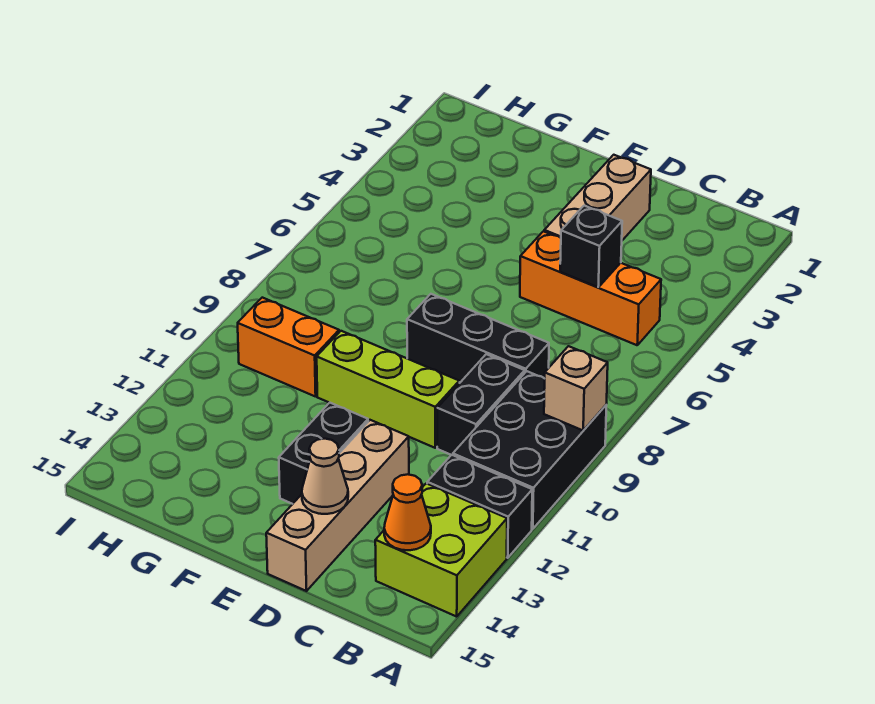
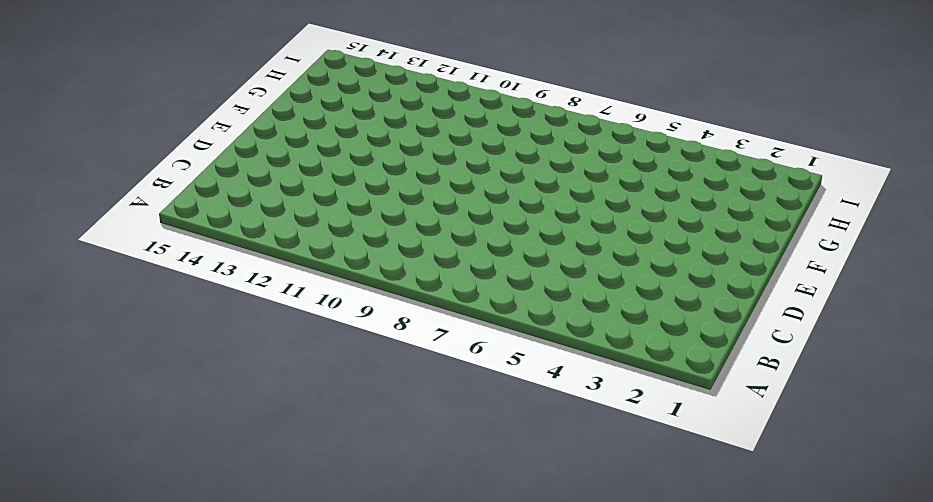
none -> black 2x3 brick [453,371,606,529]
none -> black 1x2 brick [427,455,532,558]
none -> lime 2x2 brick [375,483,507,617]

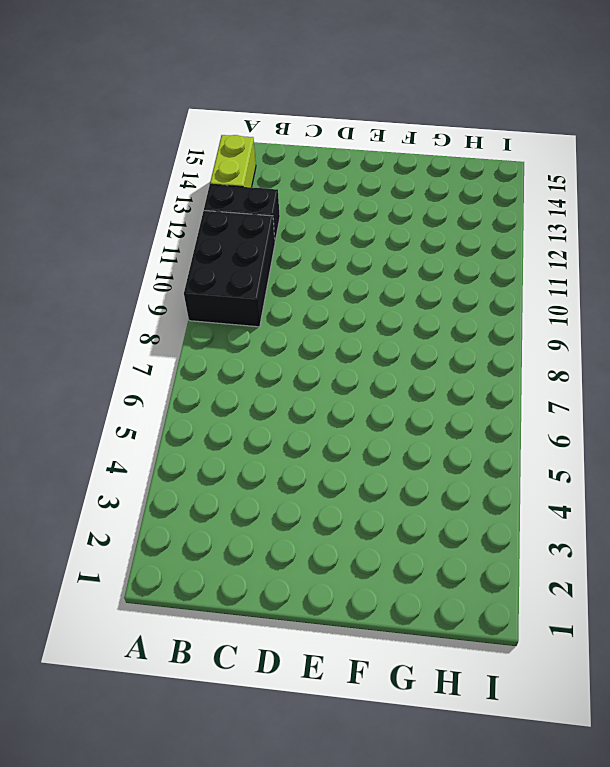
lime 1x2 brick [210,135,256,187] -> lime 2x2 brick [375,483,507,617]
none -> orange 1x3 brick [520,231,661,345]
none -> black 1x3 brick [407,294,549,382]
none -> black 1x2 brick [437,354,525,455]

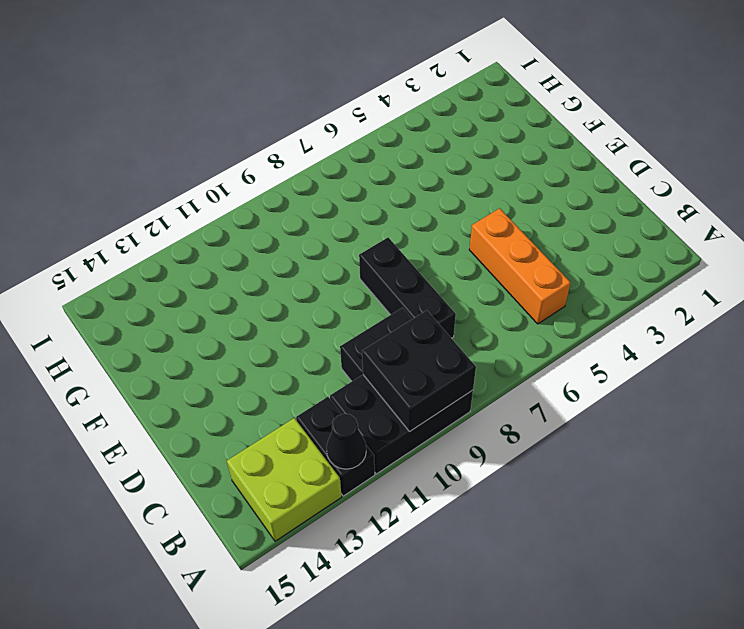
black 2x2 brick [362,310,476,432] -> tan 1x1 brick [544,346,608,430]
black 1x1 cone [326,414,366,469] -> none
none -> tan 1x3 brick [544,155,651,240]
none -> lime 1x3 brick [317,331,459,448]
none -> tan 1x4 brick [266,420,409,591]

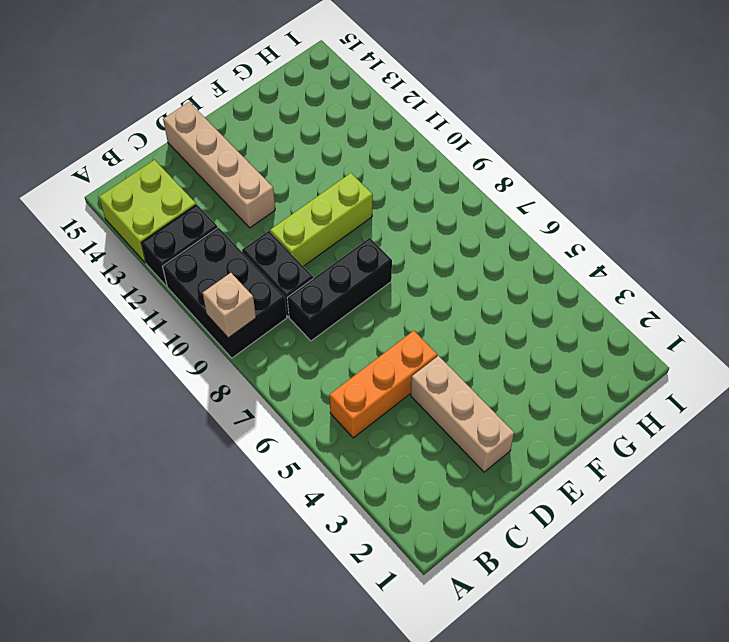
none -> black 1x2 brick [279,403,368,504]
none -> orange 1x2 brick [238,298,339,397]
none -> orange 1x1 cone [384,474,431,550]

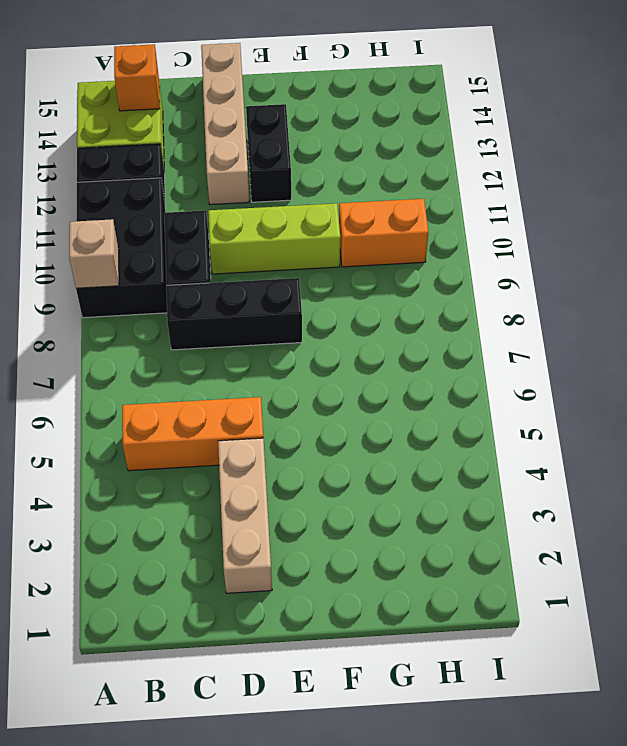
orange 1x1 brick [114,44,160,111] -> orange 1x1 cone [384,474,431,550]
none -> black 1x1 brick [560,206,622,287]
none -> tan 1x1 cone [302,439,348,514]

